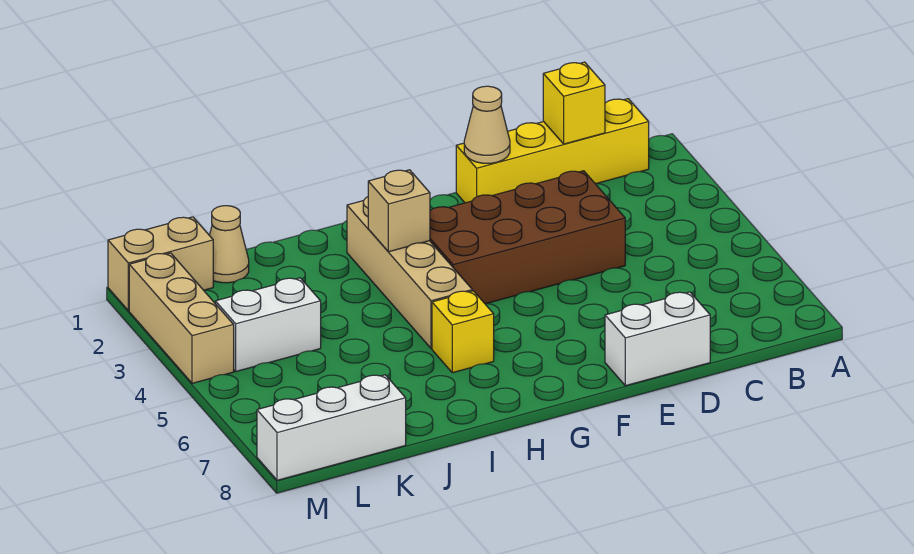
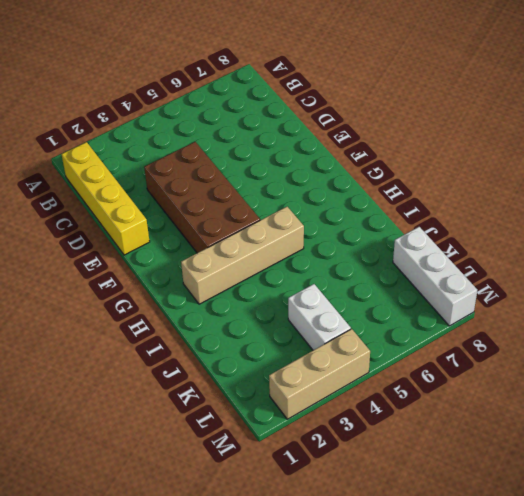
none -> white 1x2 brick [605,292,710,386]
none -> yellow 1x1 brick [432,291,494,373]
none -> tan 1x1 cone [209,206,249,283]

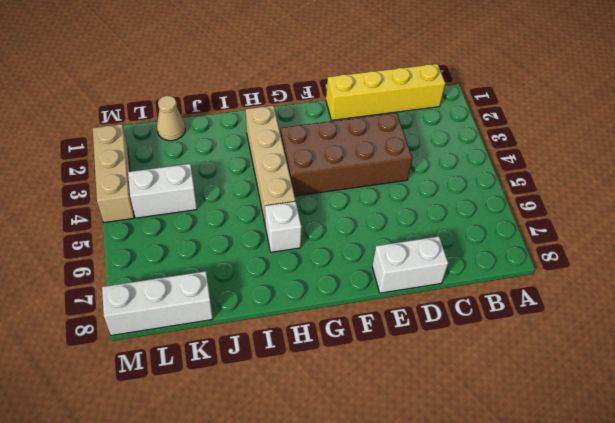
white 1x1 brick [265,201,302,252] -> yellow 1x1 brick [432,291,494,373]
none -> tan 1x2 brick [108,217,213,311]
none -> yellow 1x1 brick [543,62,605,144]
none -> tan 1x1 cone [464,86,510,163]

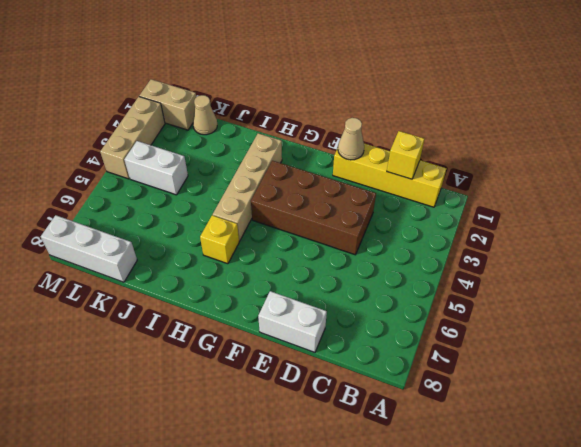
none -> tan 1x1 brick [368,170,430,252]

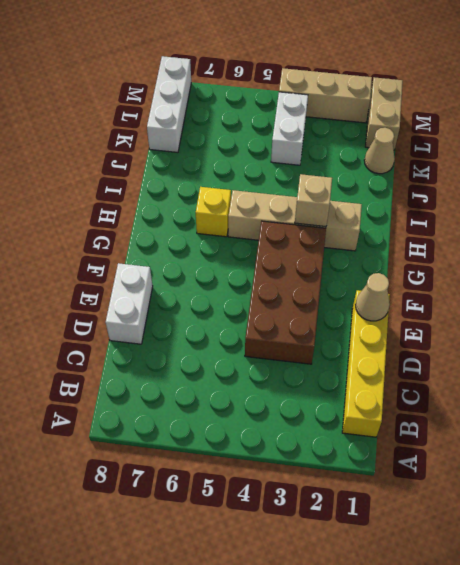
none -> yellow 1x1 brick [543,62,605,144]

